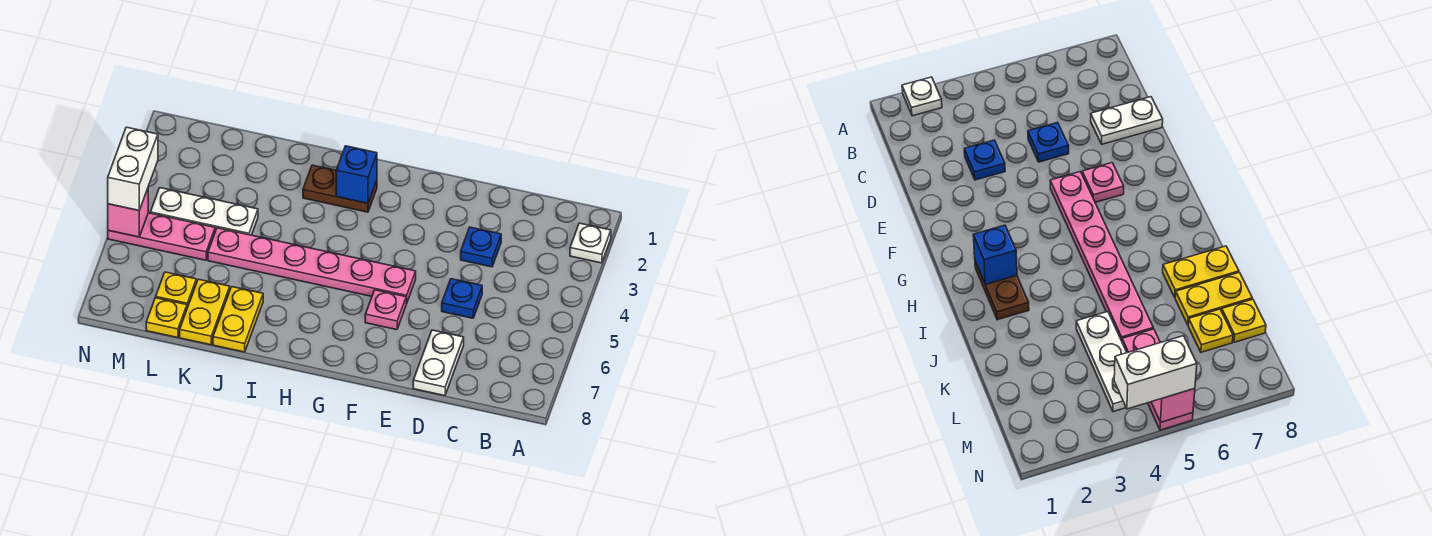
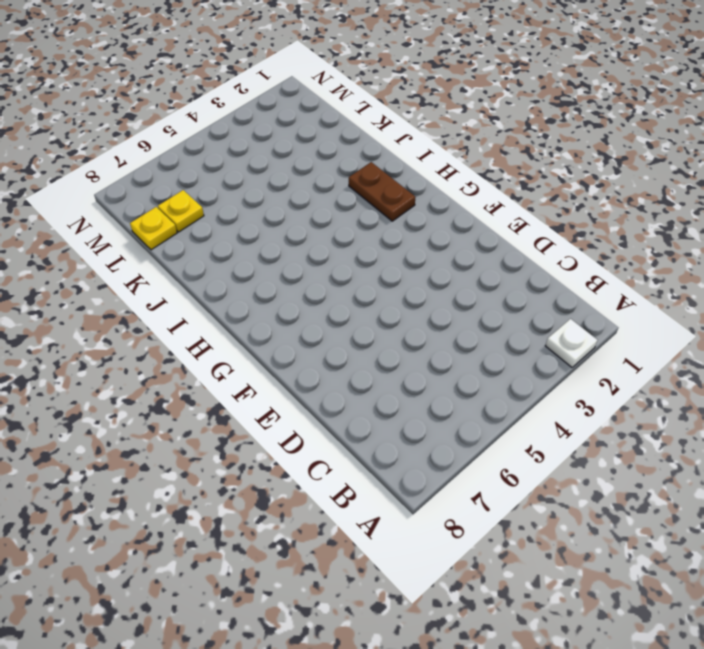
none -> blue 1x1 plate [461,227,501,267]
none -> blue 1x1 plate [442,279,482,318]
none -> white 1x2 plate [413,330,464,396]

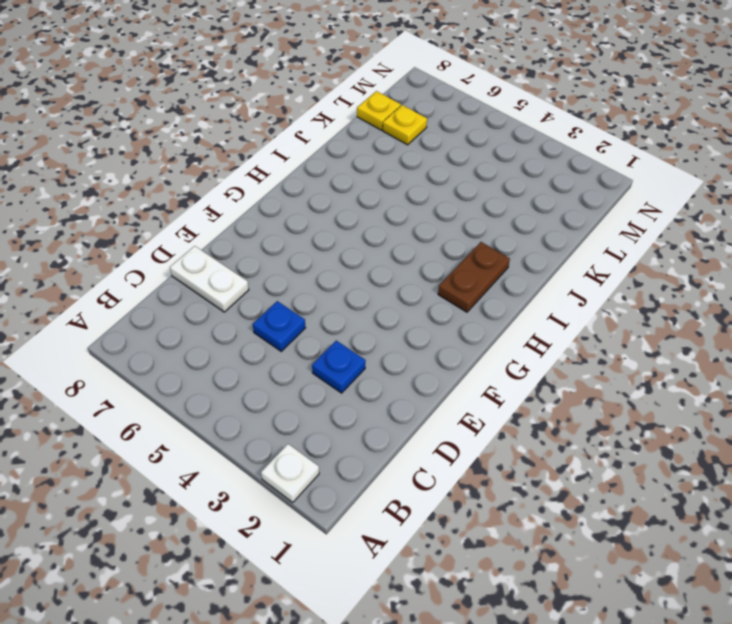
none -> pink 1x6 plate [208,228,416,304]
none -> pink 1x1 plate [365,290,406,330]
none -> yellow 1x2 plate [213,287,263,352]

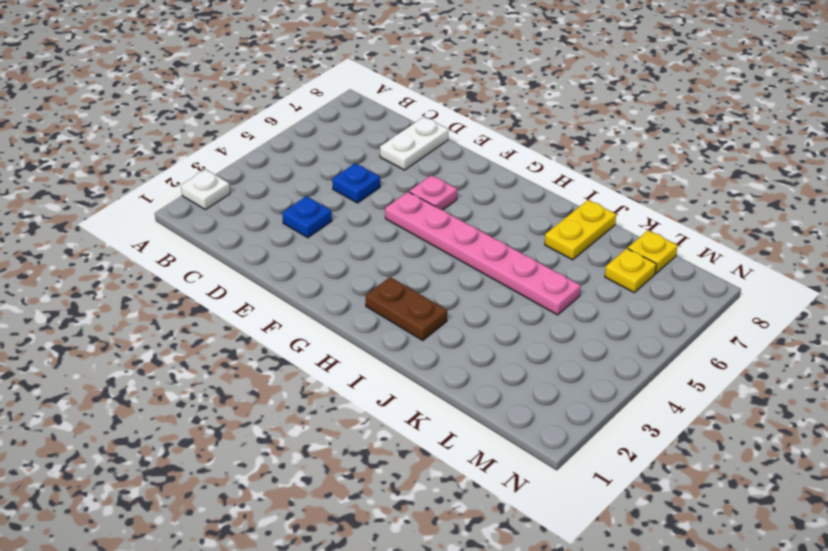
none -> white 1x3 plate [150,188,258,235]
none -> yellow 1x2 plate [180,279,230,345]
none -> pink 1x3 plate [108,213,215,260]

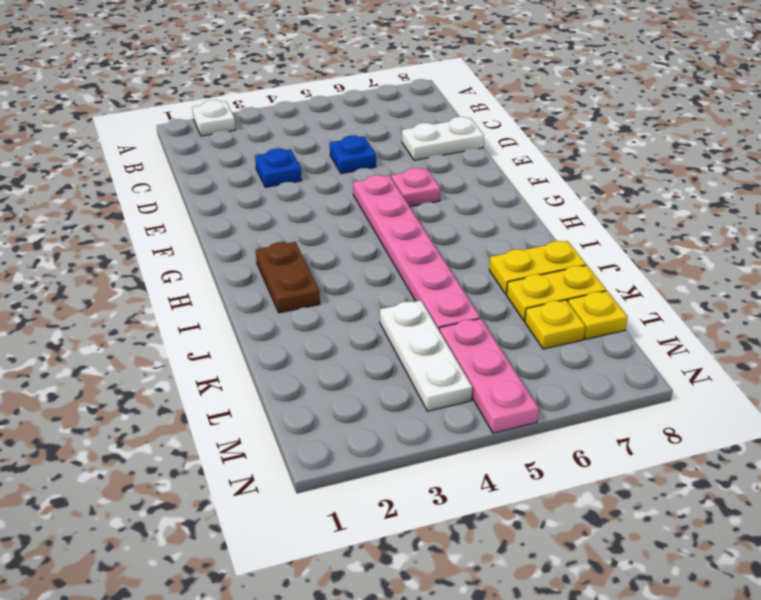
none -> blue 1x1 brick [336,146,377,203]
none -> pink 1x1 brick [108,189,148,237]
none -> white 1x2 brick [108,127,158,210]

